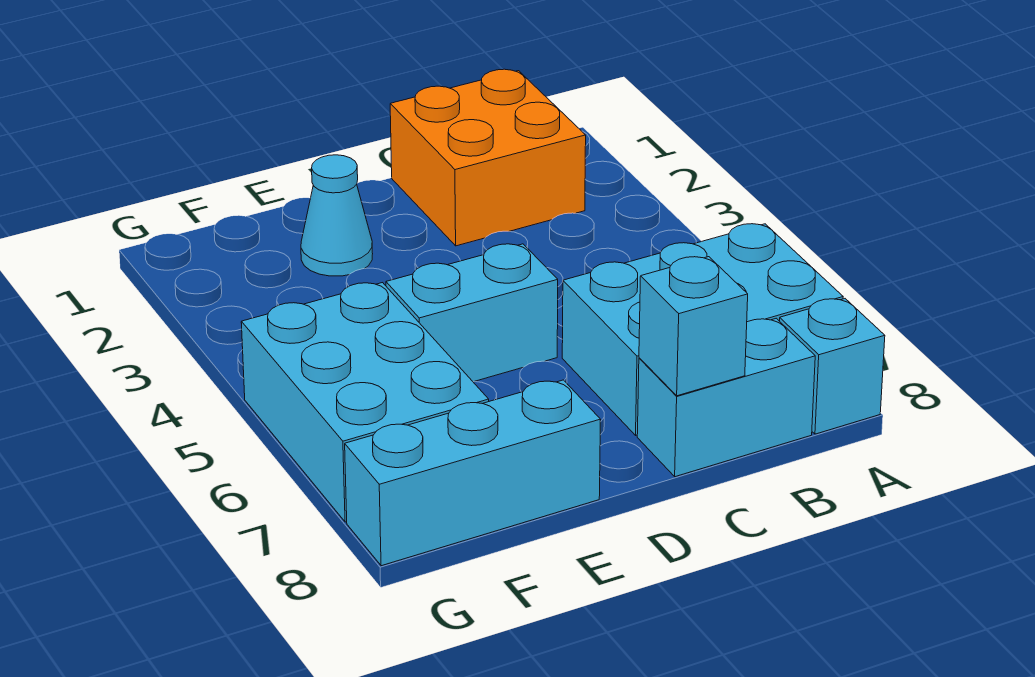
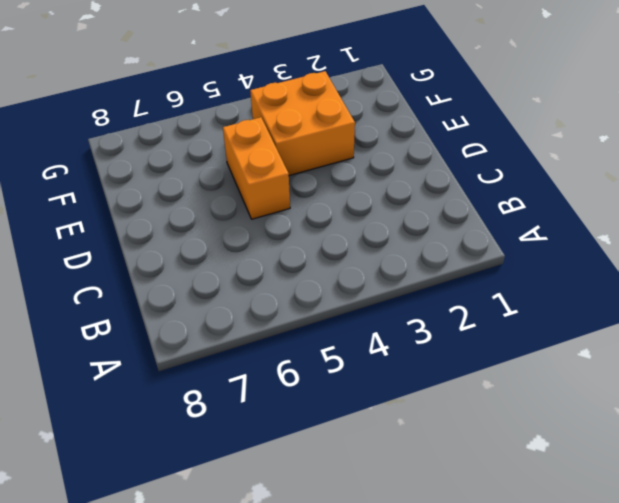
orange 1x2 brick [223,117,290,219] -> cyan 1x2 brick [386,244,558,382]
orange 2x2 brick [250,71,355,176] -> orange 2x2 brick moved to [390,69,586,246]
none -> cyan 2x3 brick [562,224,843,435]
none -> cyan 1x1 brick [780,299,885,434]

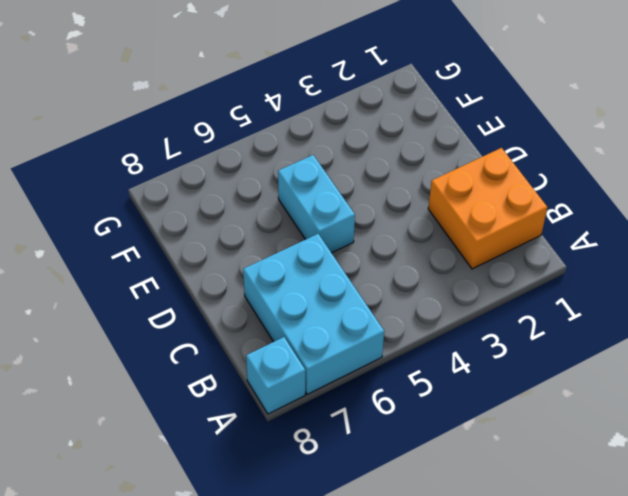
none -> cyan 1x2 brick [637,318,815,477]
none -> cyan 1x1 cone [301,155,373,276]

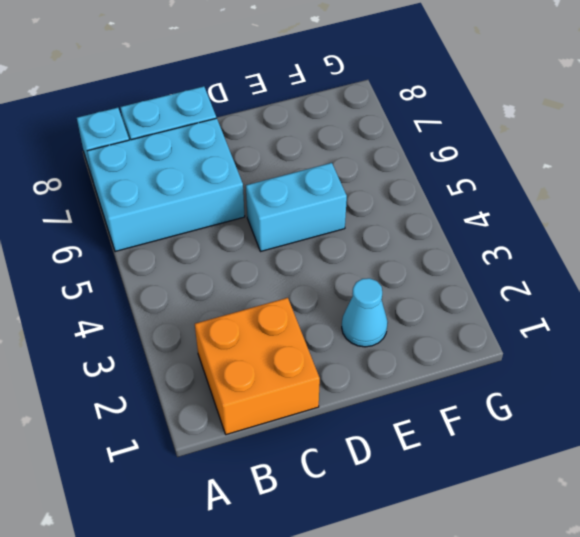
none -> cyan 1x3 brick [345,380,601,566]
none -> cyan 2x3 brick [241,283,489,522]

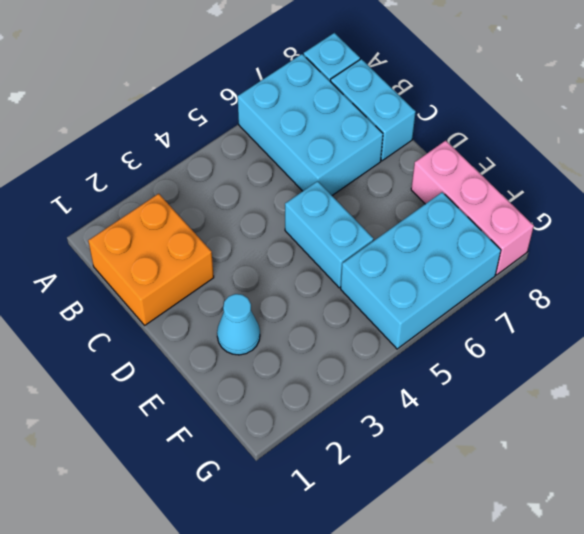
pink 1x3 brick [411,141,534,275] -> cyan 1x3 brick [345,380,601,566]
none -> cyan 1x1 brick [639,257,748,396]

